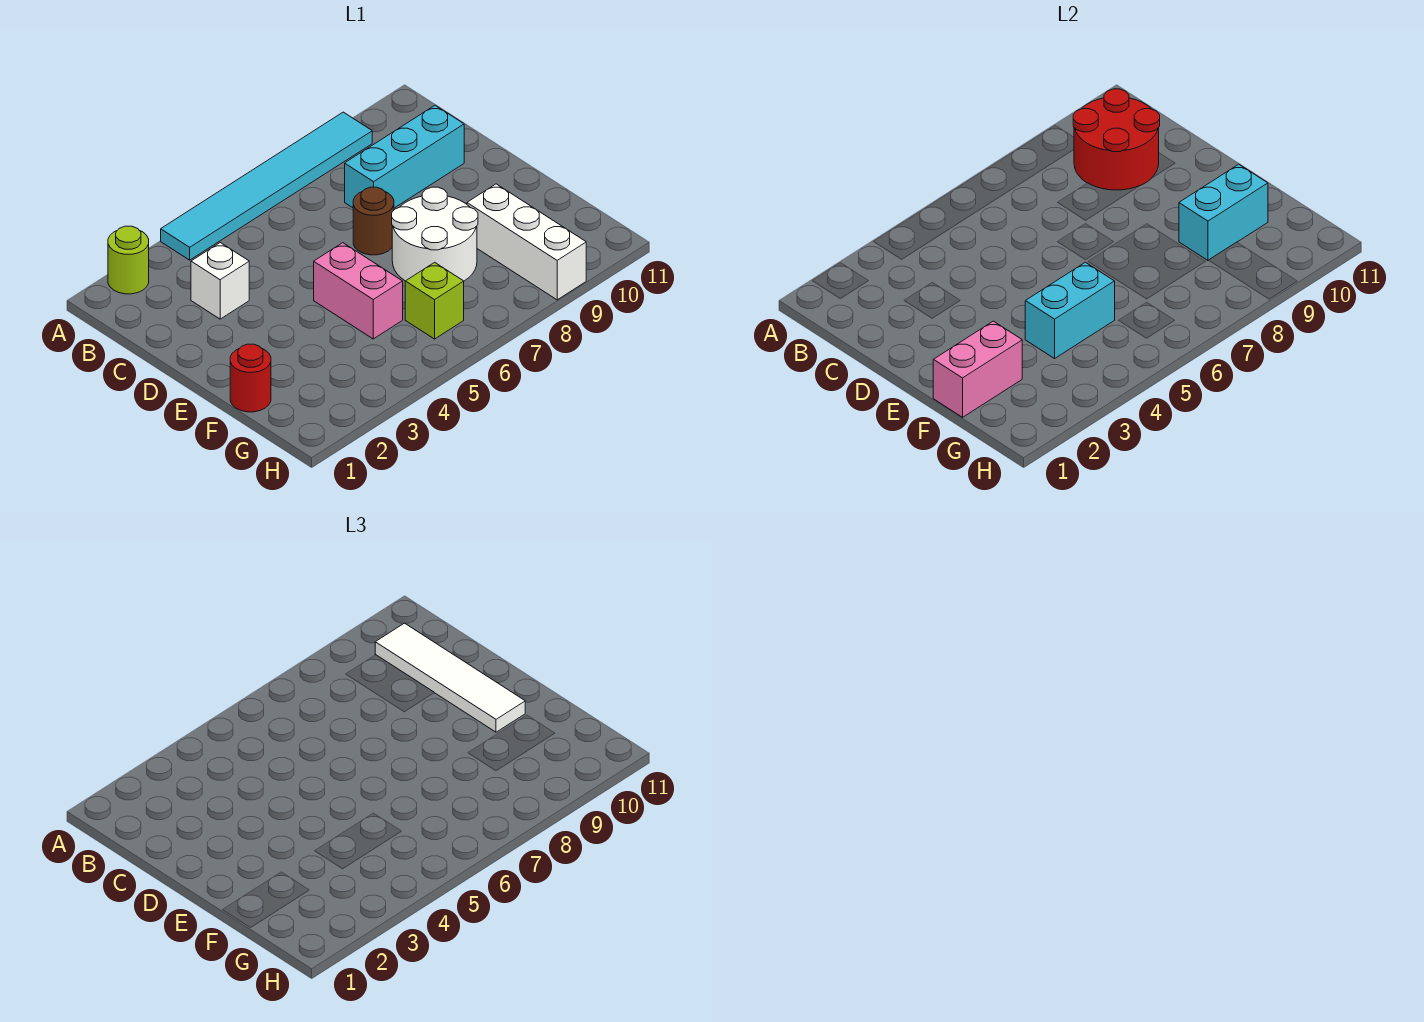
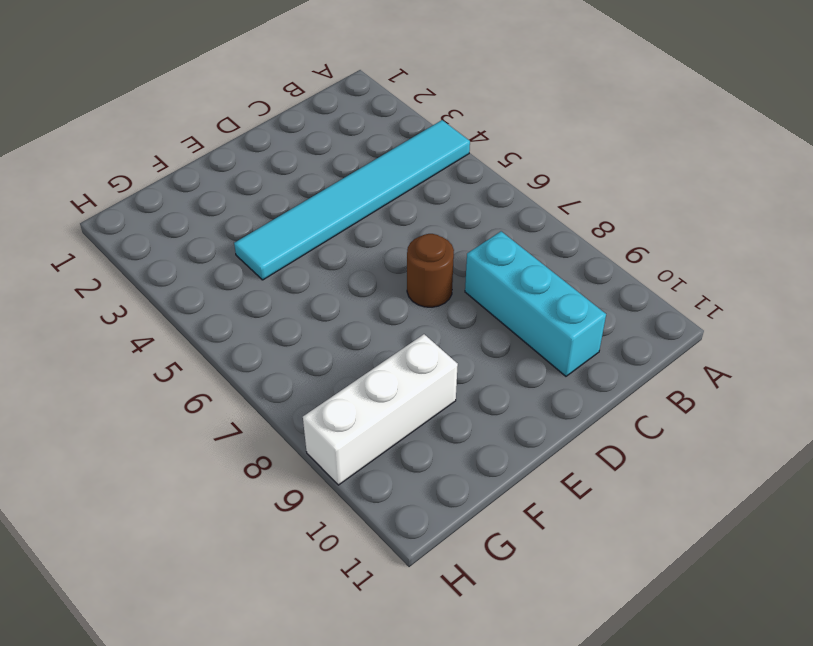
cyan 1x6 tile [234,120,470,280] -> cyan 1x6 tile turned to [161,112,372,260]
none -> lime 1x1 round brick [108,226,149,294]
none -> white 1x1 brick [191,243,249,319]
none -> pink 1x2 brick [314,243,403,339]

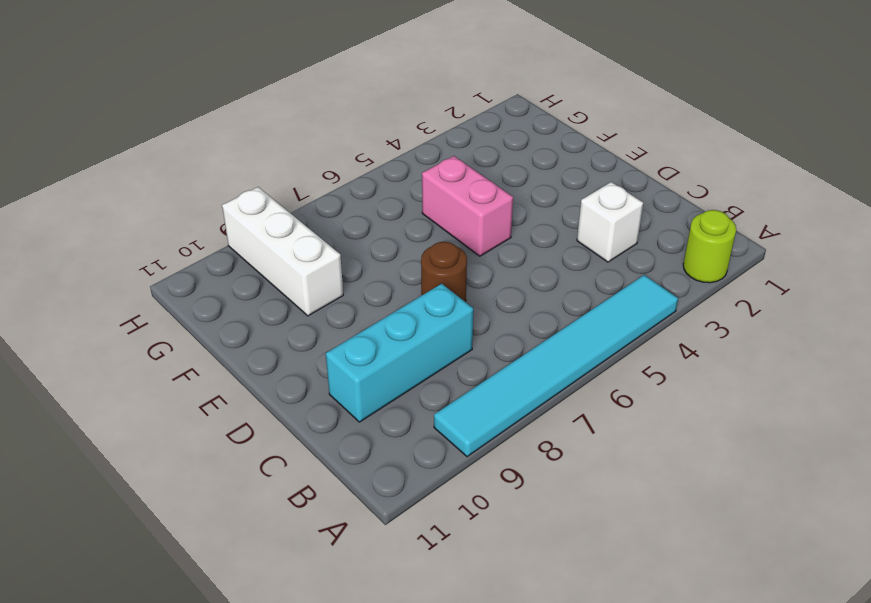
none -> white 2x2 round brick [392,187,478,281]
none -> red 1x1 round brick [230,344,271,412]
none -> lime 1x1 brick [405,262,464,339]

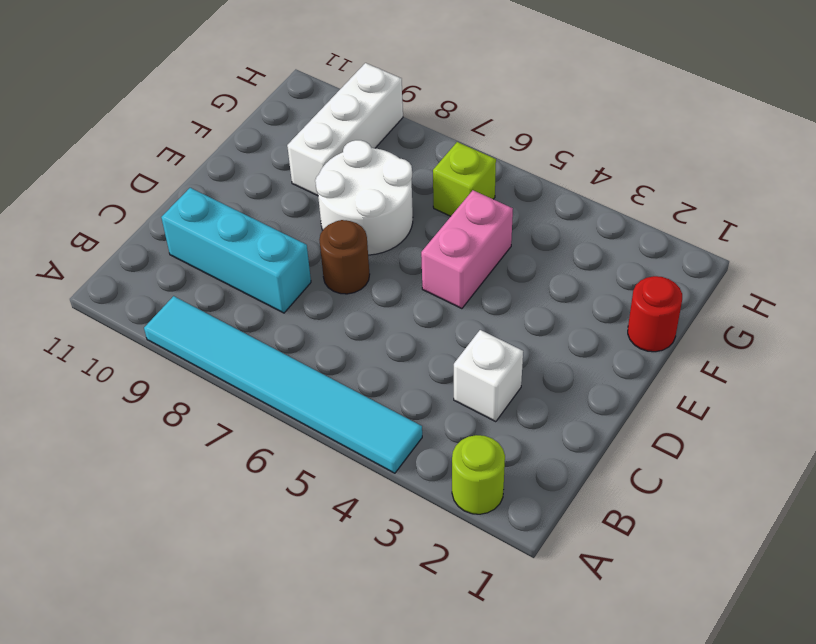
none -> red 2x2 round brick [1073,89,1160,190]
none -> pink 1x2 brick [933,321,1022,417]
none -> cyan 1x2 brick [1025,262,1115,358]

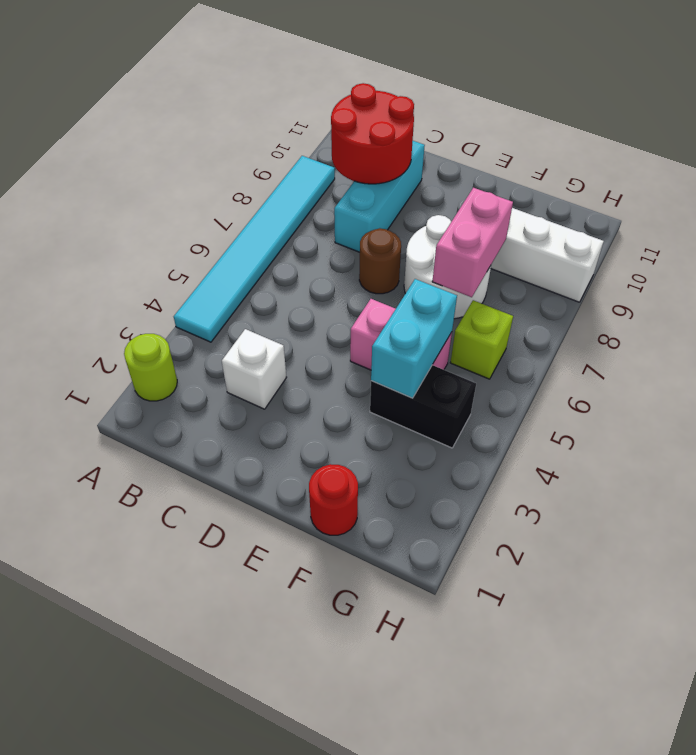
black 1x2 brick [370,365,476,448] -> none
pink 1x2 brick [432,188,513,297] -> pink 1x2 brick moved to [933,321,1022,417]
none -> cyan 1x2 brick [1179,164,1268,260]
none -> white 1x4 tile [375,623,525,732]

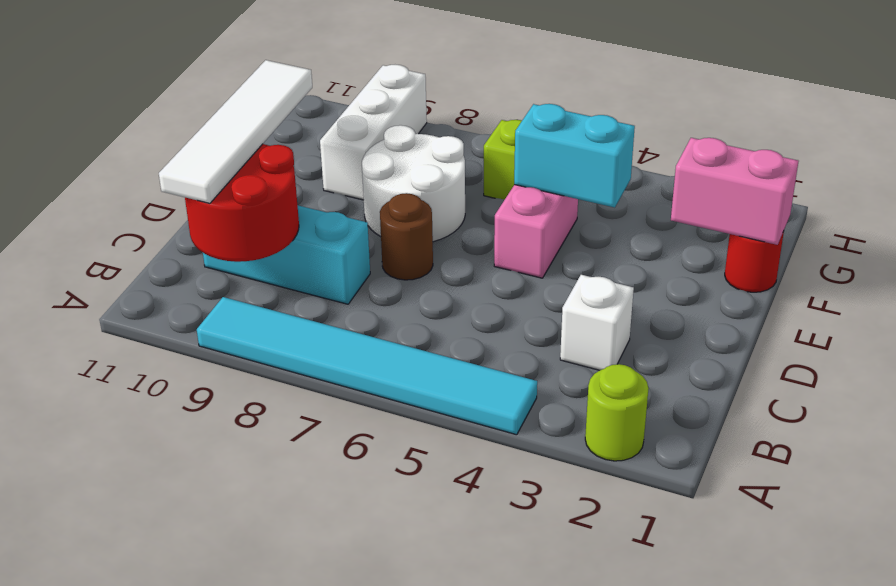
none -> cyan 1x2 brick [1179,164,1268,260]

